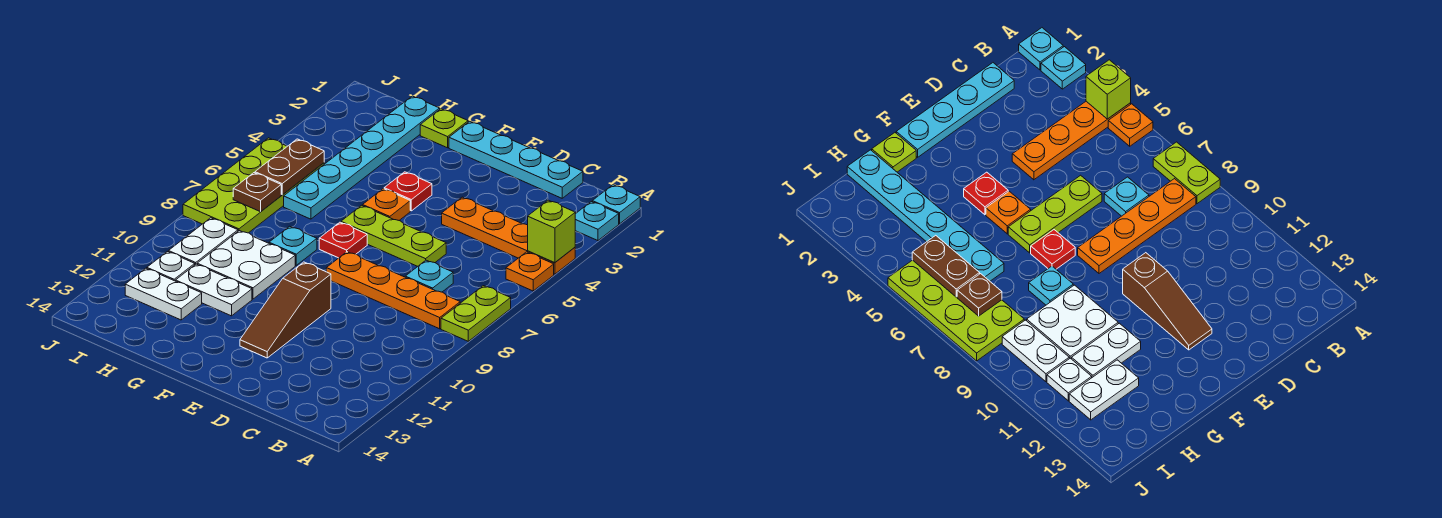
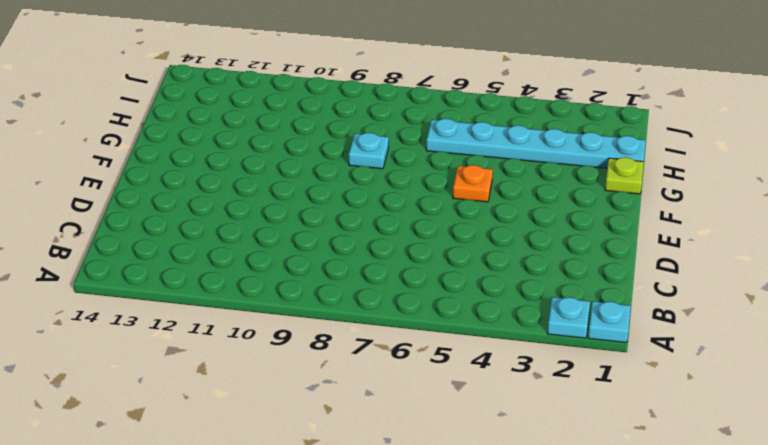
none -> orange 1x4 plate [442,197,575,274]
none -> orange 1x1 plate [506,252,554,291]
none -> lime 1x2 plate [441,286,511,341]

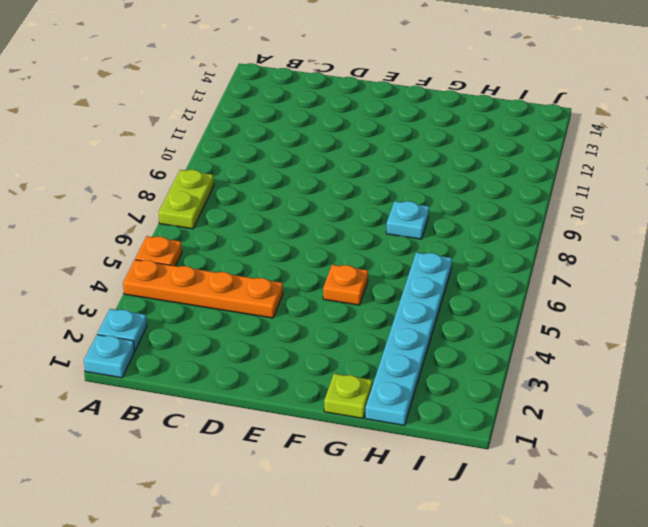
none -> orange 1x4 plate [326,252,460,329]
none -> cyan 1x4 plate [449,121,583,198]
none -> cyan 1x1 plate [405,260,453,292]

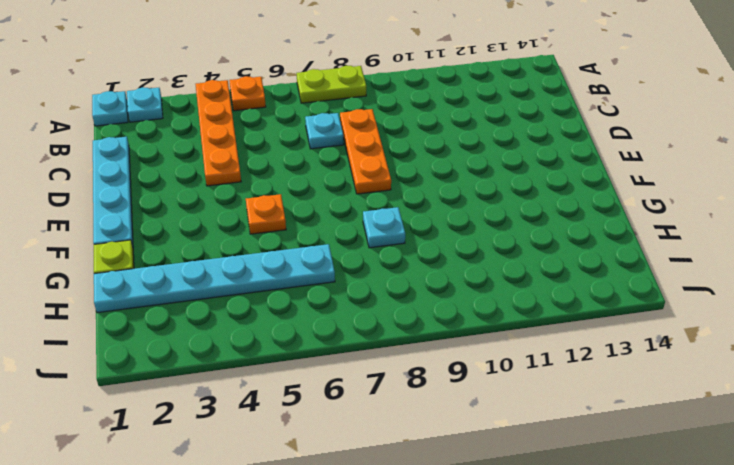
orange 1x3 plate [340,109,391,194] -> orange 1x4 plate [326,252,460,329]
none -> lime 1x3 plate [341,205,446,266]
none -> brown 1x3 slope [240,262,331,358]
none -> red 1x1 plate [384,172,432,211]

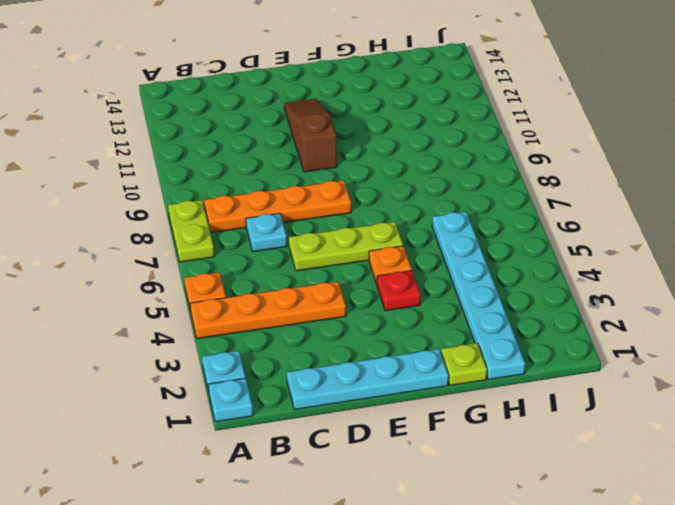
none -> red 1x1 plate [319,222,367,258]
none -> cyan 1x1 plate [269,226,317,265]
none -> white 2x2 plate [197,231,295,299]

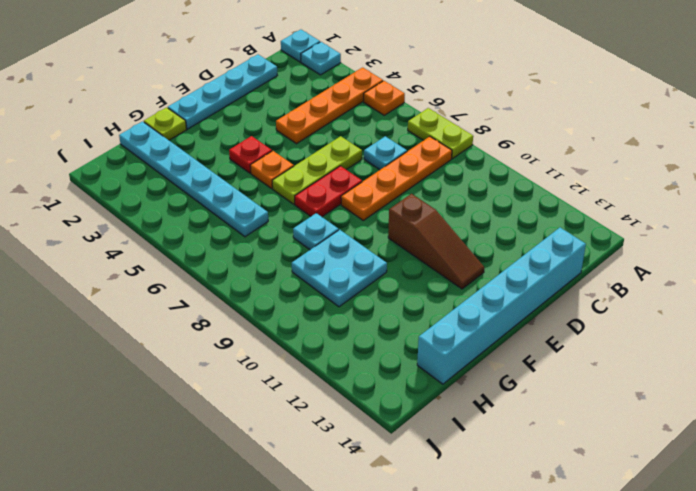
cyan 1x6 brick [417,228,586,384] -> none
red 1x2 plate [295,166,362,217] -> red 1x1 plate [319,222,367,258]
cyan 2x2 plate [292,230,387,307] -> white 2x2 plate [197,231,295,299]
none -> white 1x2 plate [176,264,252,316]
none -> white 1x2 plate [125,268,202,320]
none -> lime 2x4 plate [183,138,324,233]

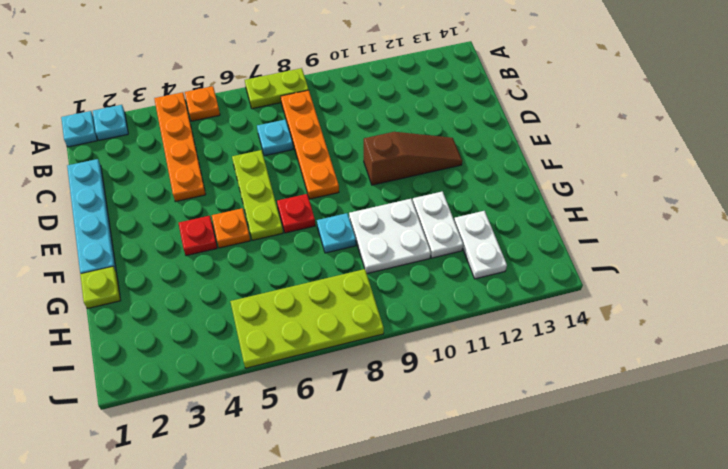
none -> cyan 1x6 plate [284,96,440,219]
none -> white 1x2 plate [169,218,238,265]
none -> white 1x1 plate [147,252,195,281]

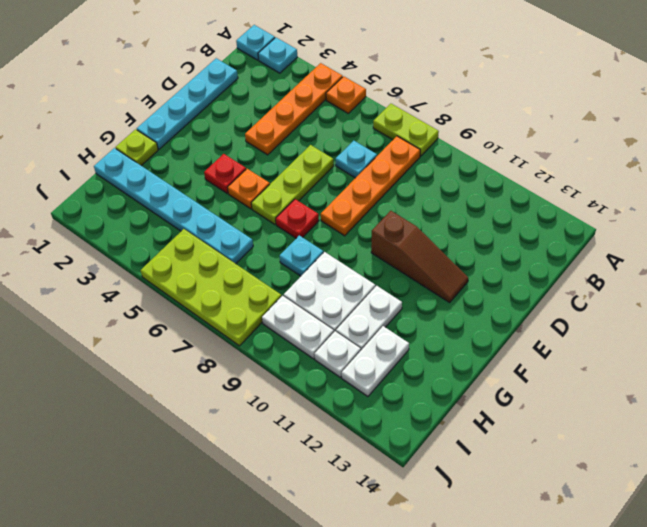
none -> lime 1x1 brick [528,200,575,263]
none -> brown 1x2 plate [255,139,324,195]
none -> brown 1x1 plate [233,173,281,212]

